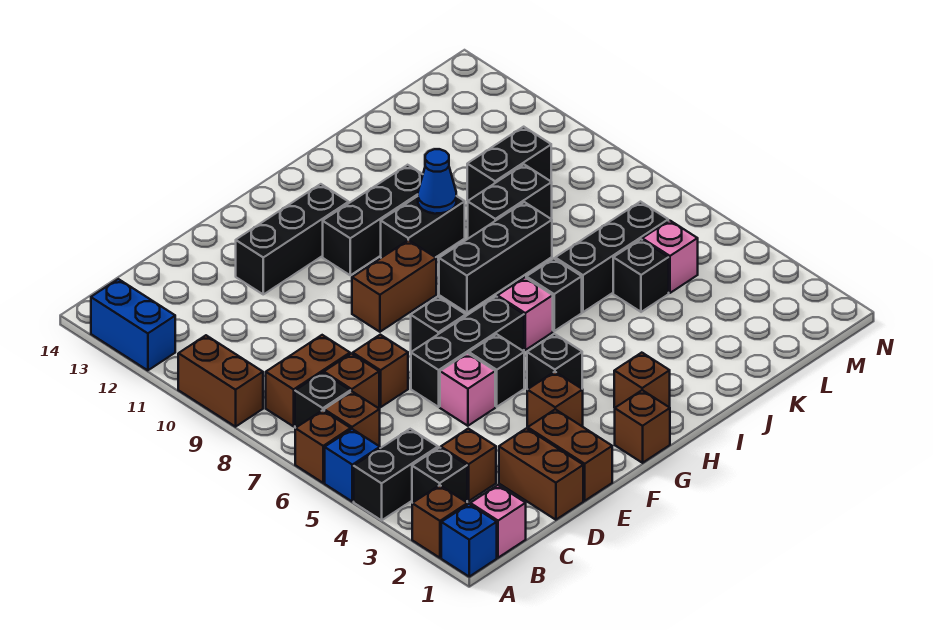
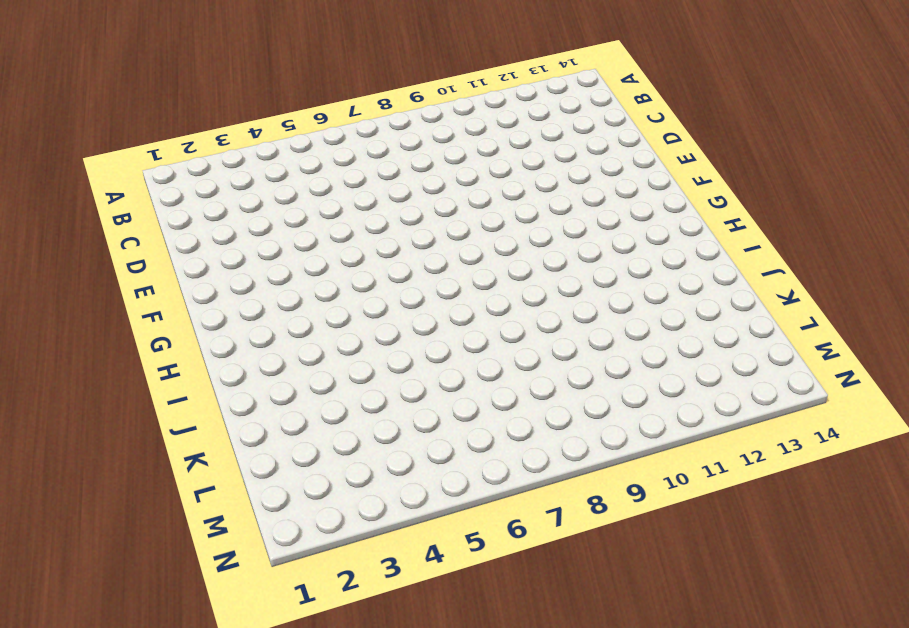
none -> blue 1x1 brick [441,504,497,577]
none -> brown 1x1 brick [412,485,468,558]
none -> black 1x2 brick [354,429,438,520]
none -> blue 1x1 brick [325,429,380,502]

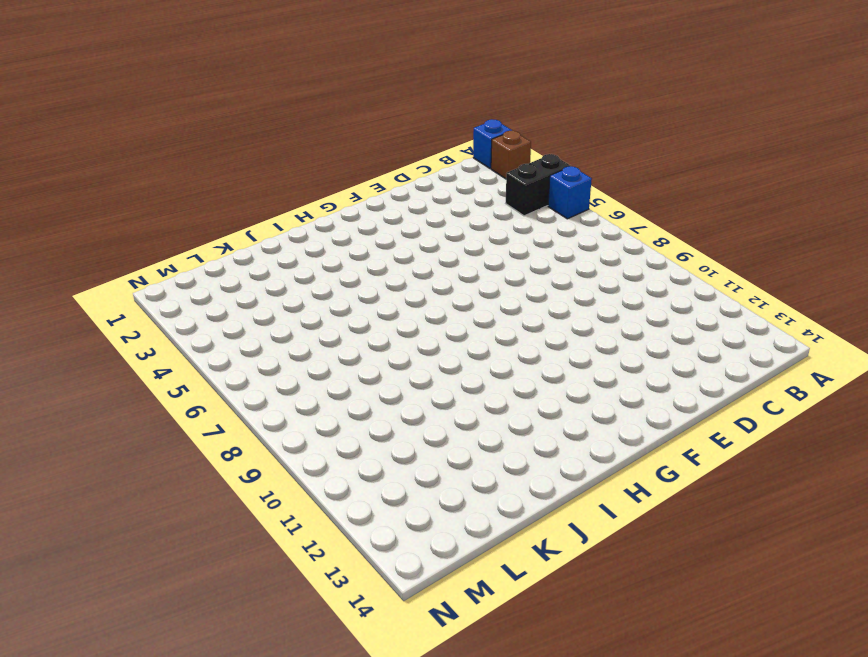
none -> brown 1x1 brick [295,410,351,483]
none -> brown 1x2 brick [178,335,263,427]
none -> blue 1x2 brick [91,279,175,370]
none -> pink 1x1 brick [470,485,526,558]

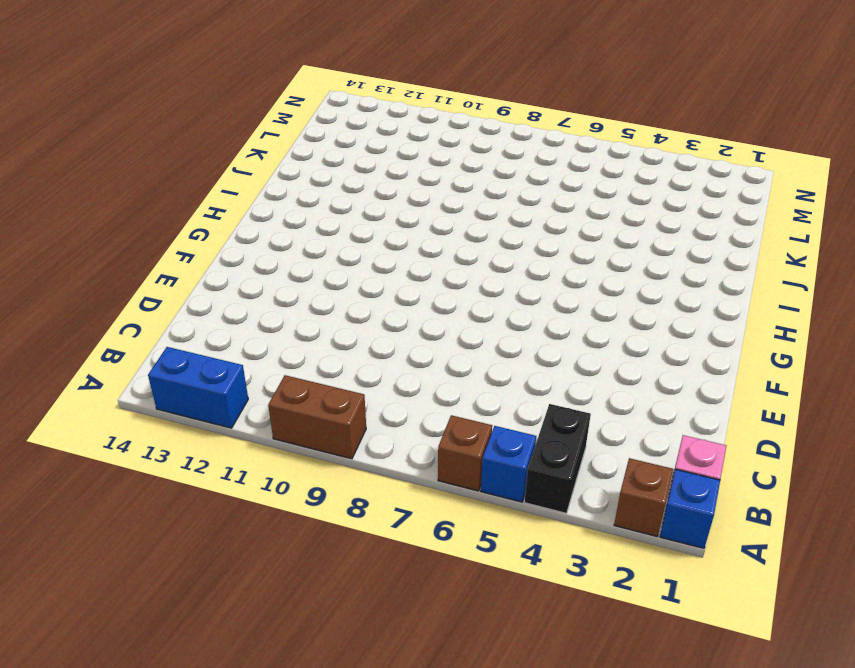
none -> black 1x1 brick [412,448,467,503]
none -> brown 1x1 brick [324,391,380,446]
none -> black 1x1 brick [295,373,350,428]
none -> brown 1x2 brick [266,335,350,426]

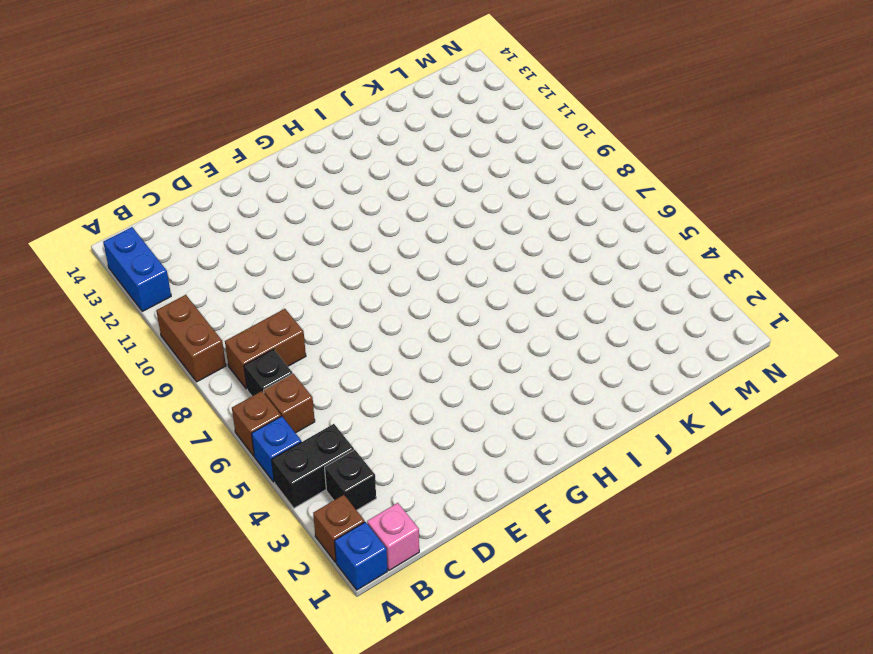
none -> brown 1x1 brick [441,429,496,501]
none -> brown 1x1 brick [324,354,379,408]
none -> brown 1x2 brick [499,428,583,520]
none -> brown 1x1 brick [353,335,408,407]

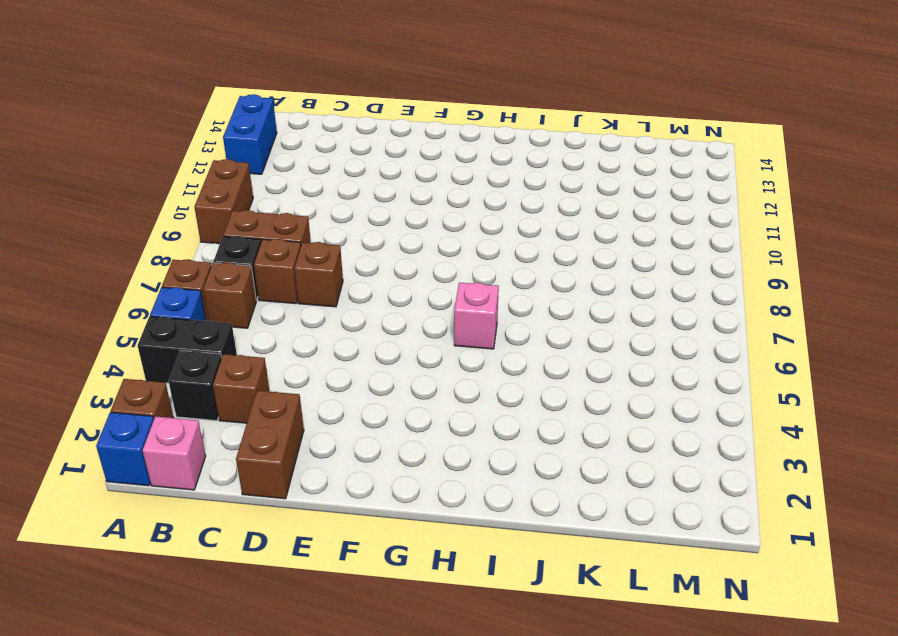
none -> brown 1x2 brick [528,409,612,501]
none -> pink 1x1 brick [440,353,495,426]
none -> black 1x3 brick [411,297,524,407]
none -> black 1x3 brick [236,184,349,294]

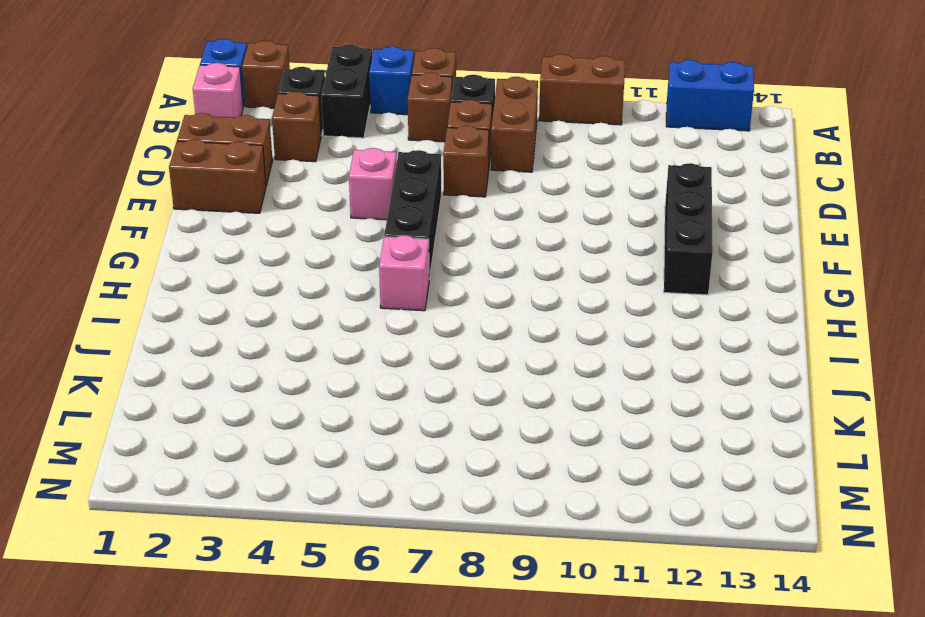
none -> brown 1x1 brick [527,372,583,427]
none -> black 1x1 brick [469,334,524,407]
none -> black 1x1 brick [411,297,466,352]
none -> brown 1x2 brick [352,240,436,332]

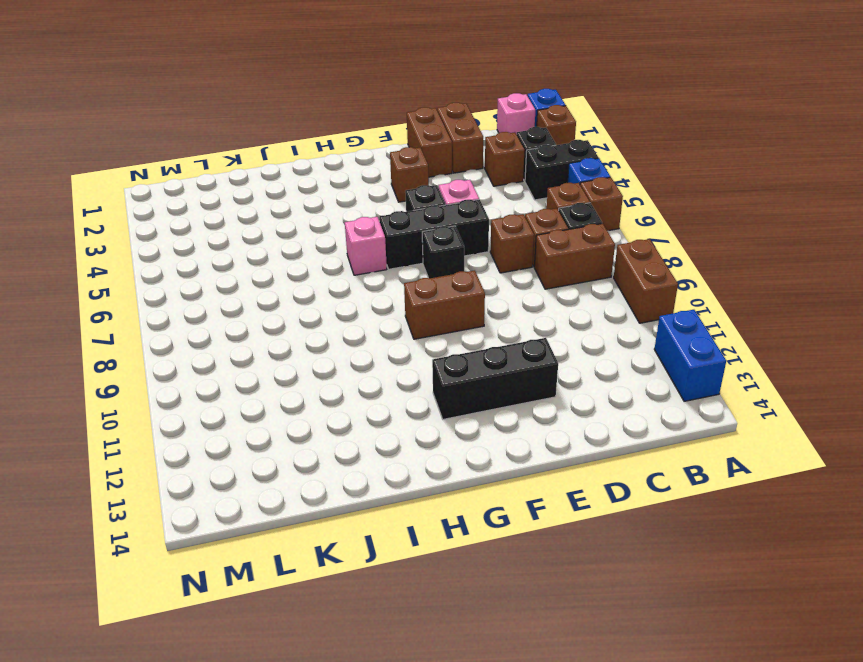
none -> brown 1x1 brick [615,390,670,463]
none -> black 1x1 brick [527,334,582,389]
none -> black 1x3 brick [323,165,423,275]
none -> brown 1x1 brick [614,353,670,408]

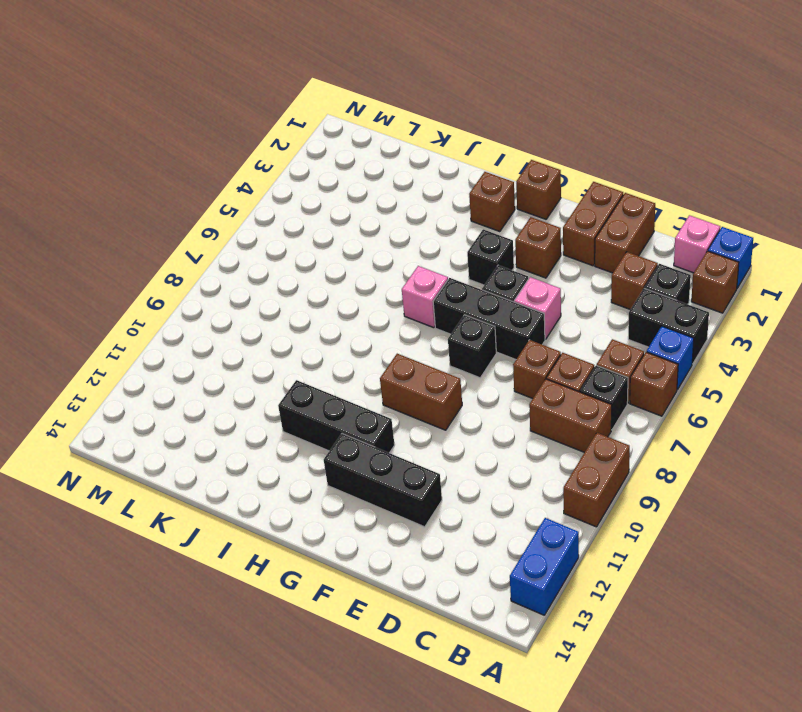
none -> black 1x3 brick [439,202,552,313]
none -> black 1x2 brick [381,196,465,258]
none -> black 1x1 brick [526,259,582,331]
none -> black 1x3 brick [555,202,668,312]

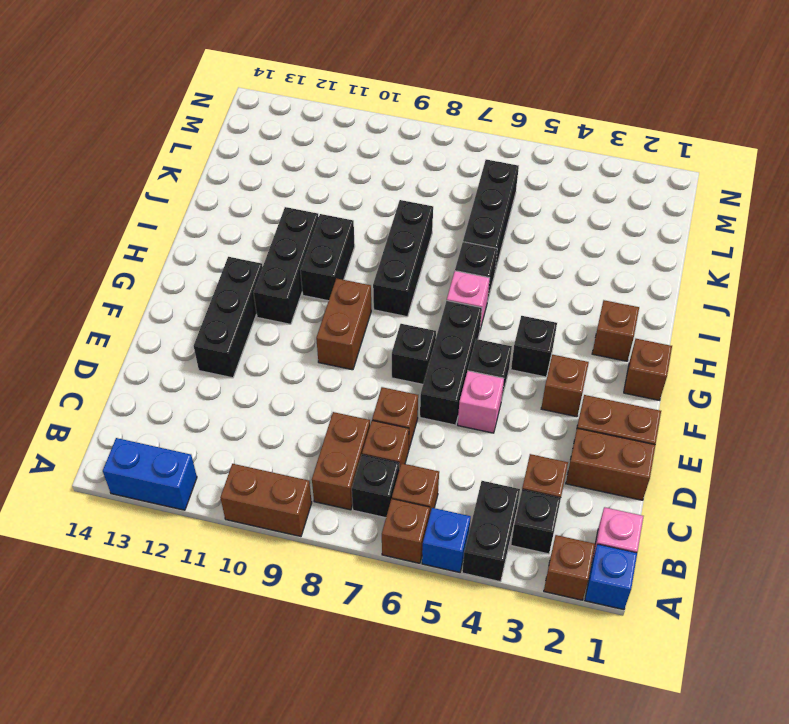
none -> black 1x2 brick [468,164,552,239]
none -> black 1x1 brick [613,239,669,312]
none -> black 1x2 brick [467,127,551,201]
none -> pink 1x1 brick [642,220,698,293]

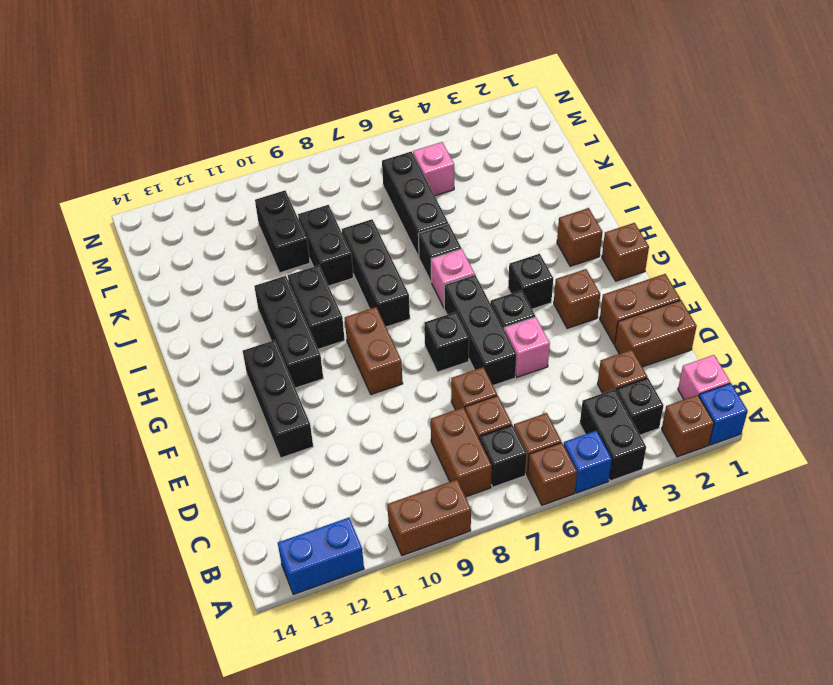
none -> black 1x1 brick [613,239,669,312]
none -> blue 1x1 cone [418,149,456,214]

